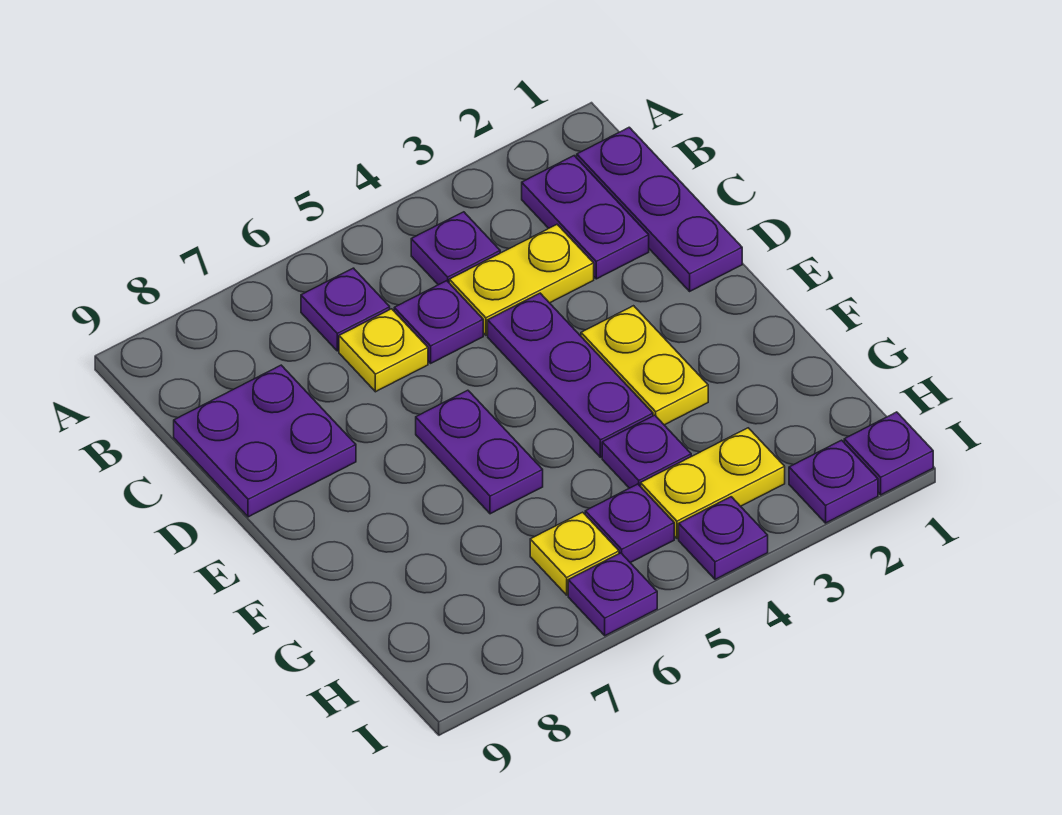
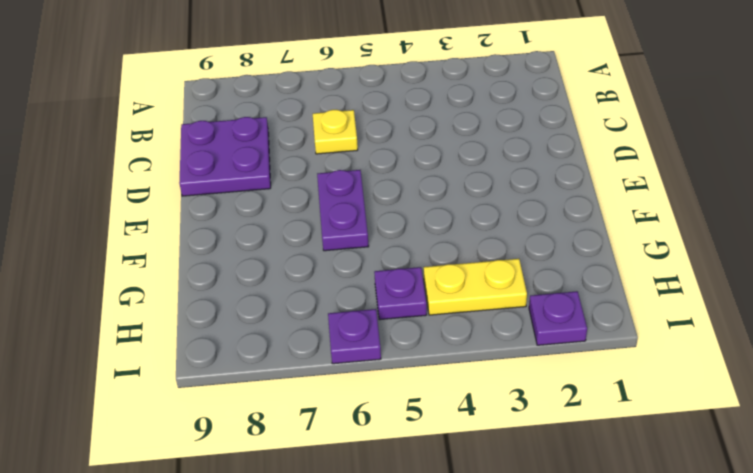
none -> purple 1x3 plate [577,127,742,291]
none -> purple 1x2 plate [522,156,649,279]
none -> purple 1x1 plate [411,212,500,285]

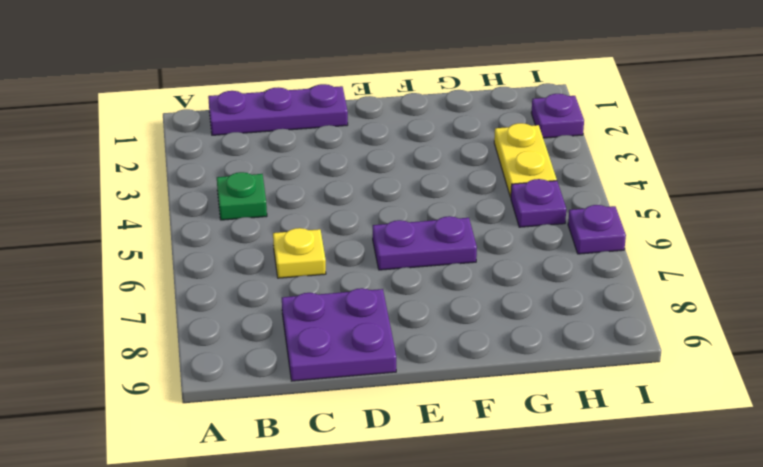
green 1x1 plate [217,172,267,220] -> purple 1x1 plate [411,212,500,285]
none -> purple 1x2 plate [522,156,649,279]
none -> purple 1x1 plate [301,268,390,351]
none -> yellow 1x2 plate [449,225,594,335]

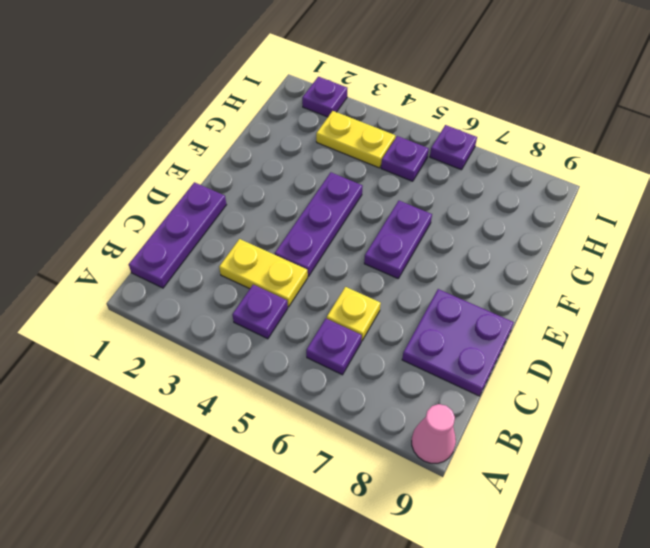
pink 1x1 cone [412,404,456,463] -> none
none -> purple 1x2 plate [522,156,649,279]
none -> purple 1x1 plate [394,281,483,363]
none -> yellow 1x2 plate [581,306,708,425]

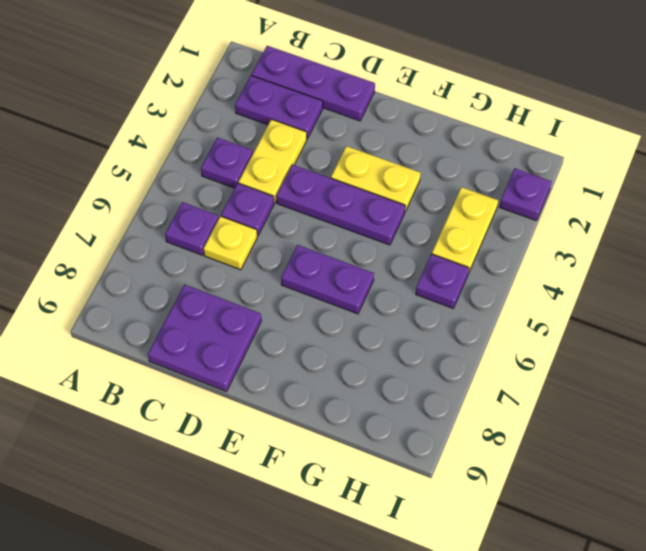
none -> purple 1x1 plate [602,415,691,488]
none -> yellow 1x1 plate [530,512,619,595]
none -> purple 1x1 plate [844,412,933,495]

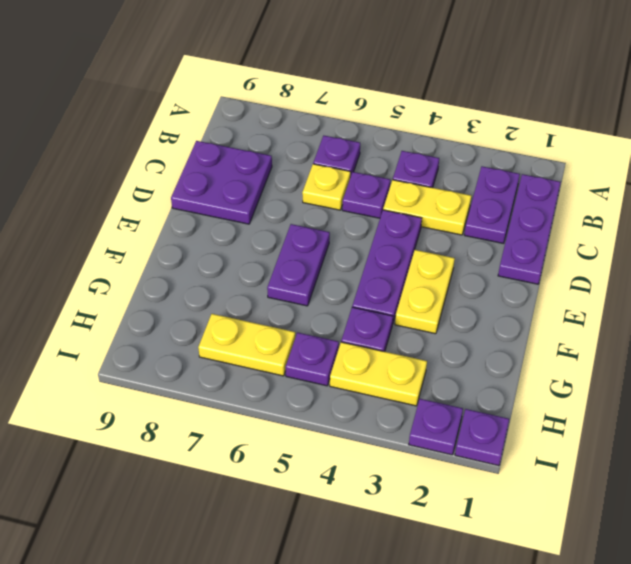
yellow 1x2 plate [198,314,295,376] -> yellow 1x1 plate [530,512,619,595]
none -> purple 1x1 plate [679,497,768,579]
none -> purple 1x1 plate [568,553,657,636]

